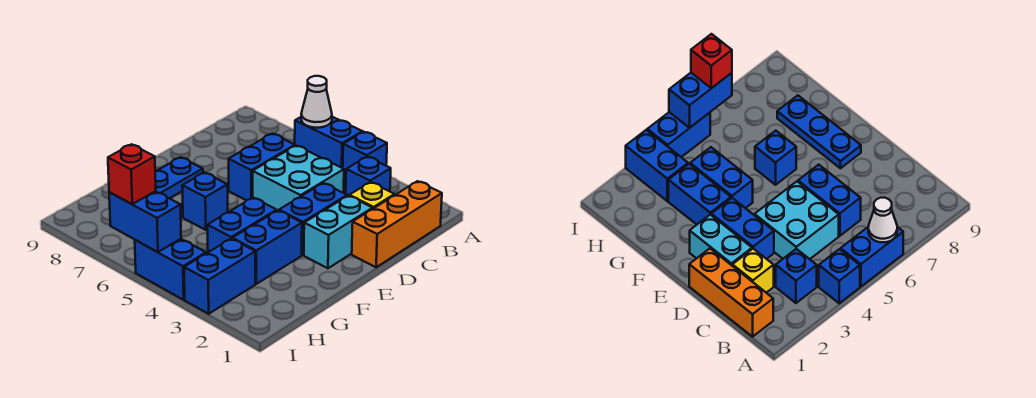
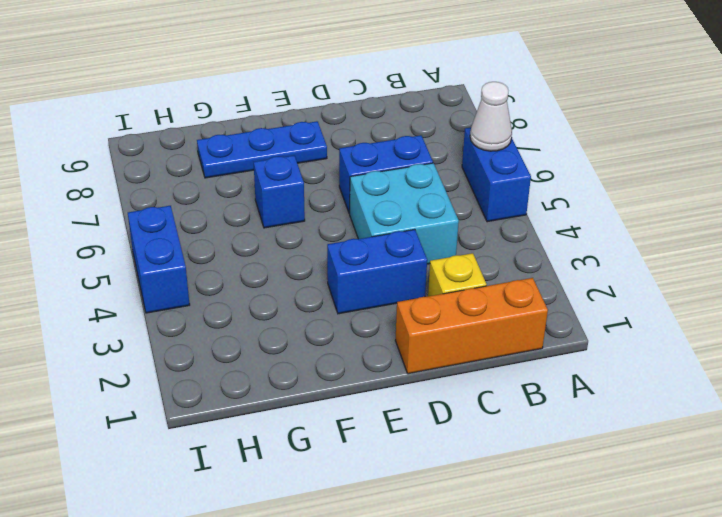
none -> blue 1x1 brick [343,132,387,178]
none -> blue 1x1 brick [346,157,391,196]
none -> cyan 1x2 brick [304,196,373,268]

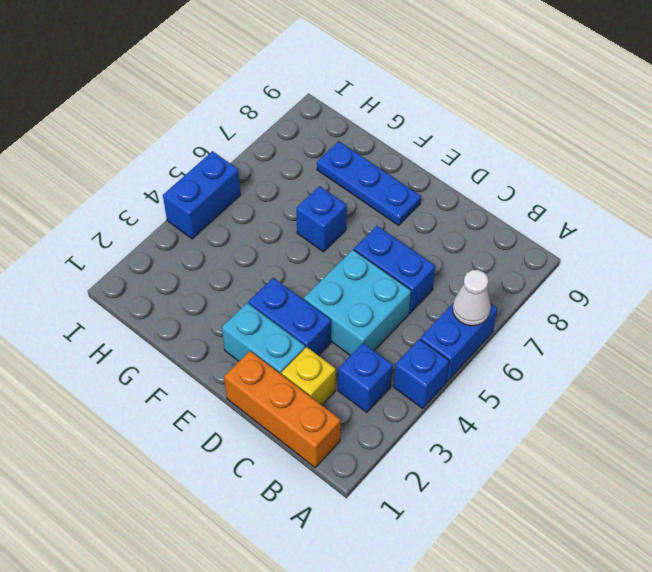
none -> blue 1x2 brick [232,211,302,284]
none -> blue 1x2 brick [208,198,277,252]
none -> blue 1x2 brick [184,239,255,314]

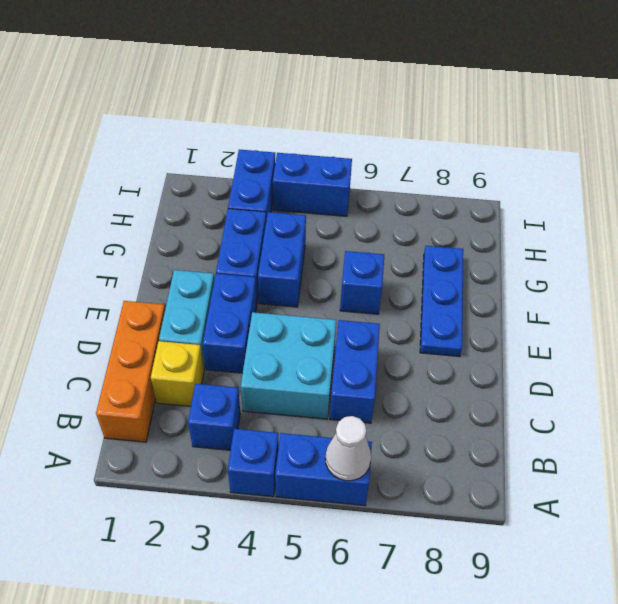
none -> blue 1x2 brick [109,191,181,252]
none -> red 1x1 brick [108,144,156,204]

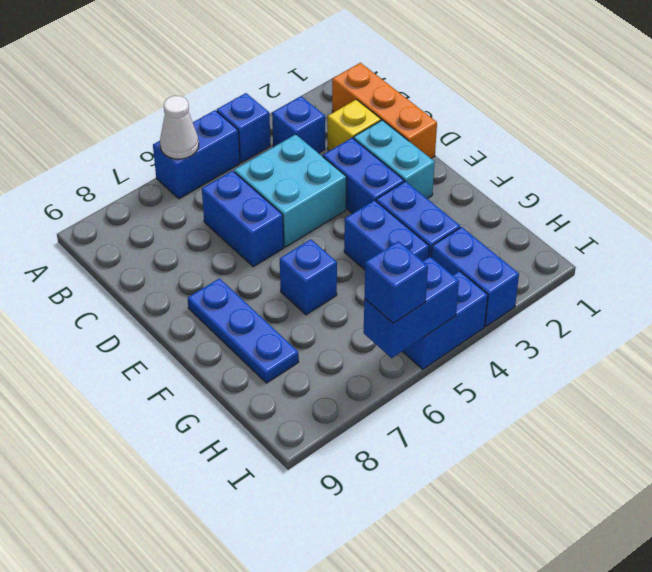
blue 1x1 brick [364,241,428,323] -> red 1x1 brick [108,144,156,204]

